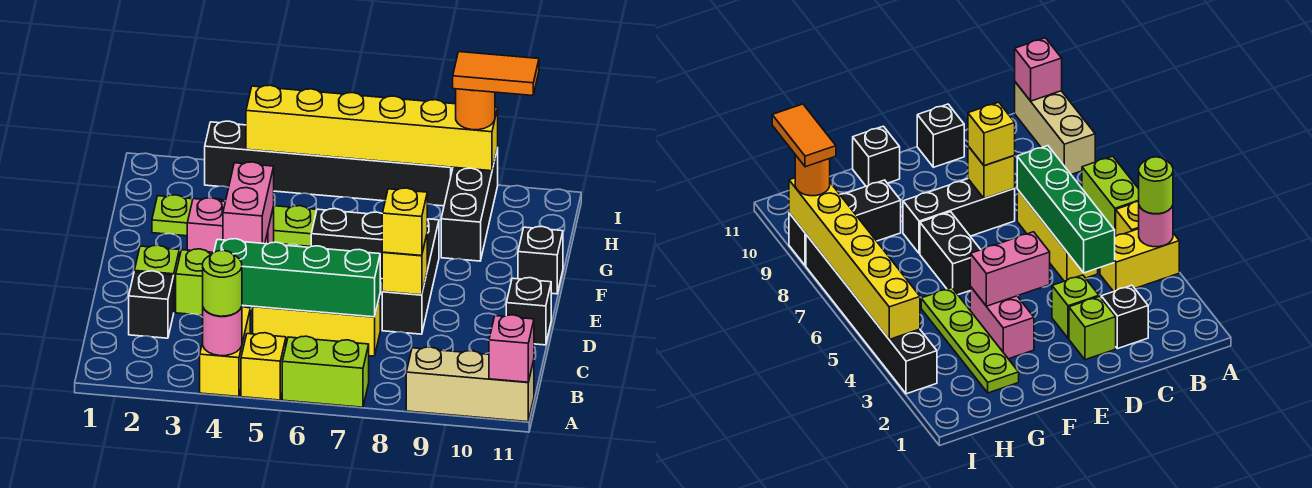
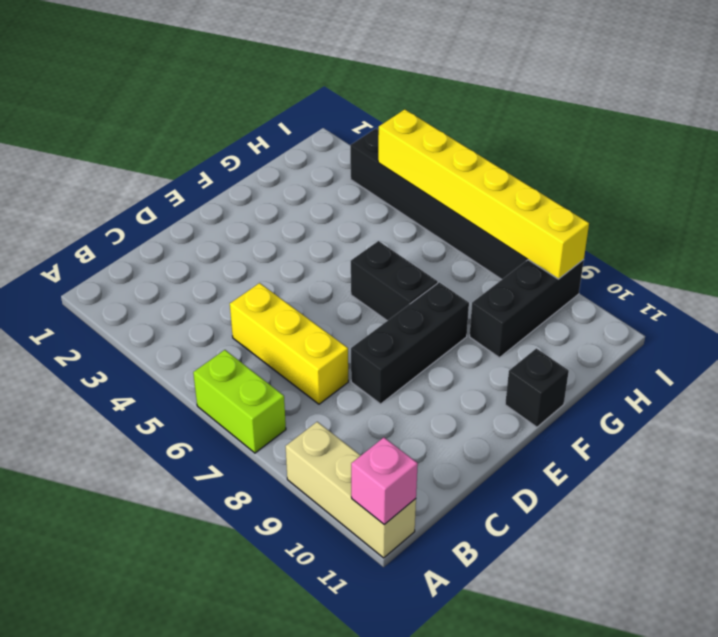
none -> yellow 1x2 brick [200,307,250,397]
none -> yellow 1x1 brick [241,333,286,400]
none -> black 1x1 brick [129,271,174,338]

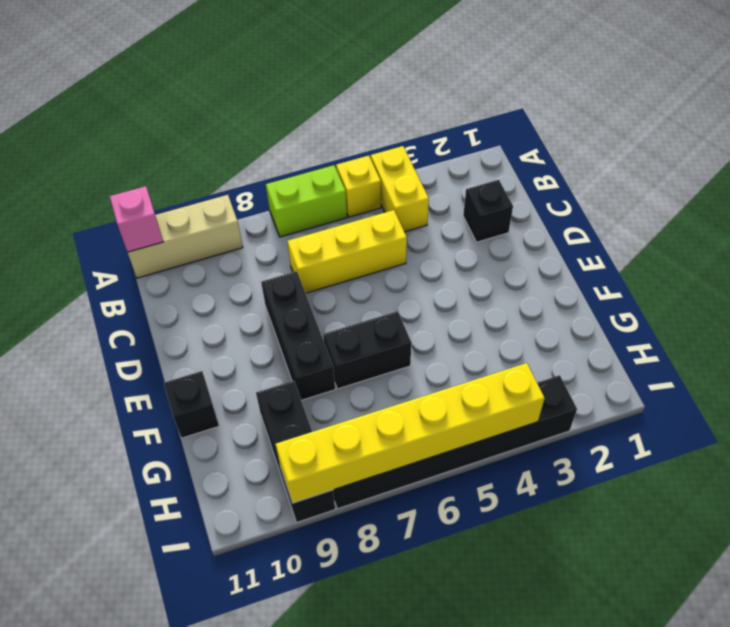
none -> lime 1x1 brick [134,245,179,310]
none -> lime 1x1 brick [176,249,213,315]
none -> black 1x1 brick [506,278,551,345]

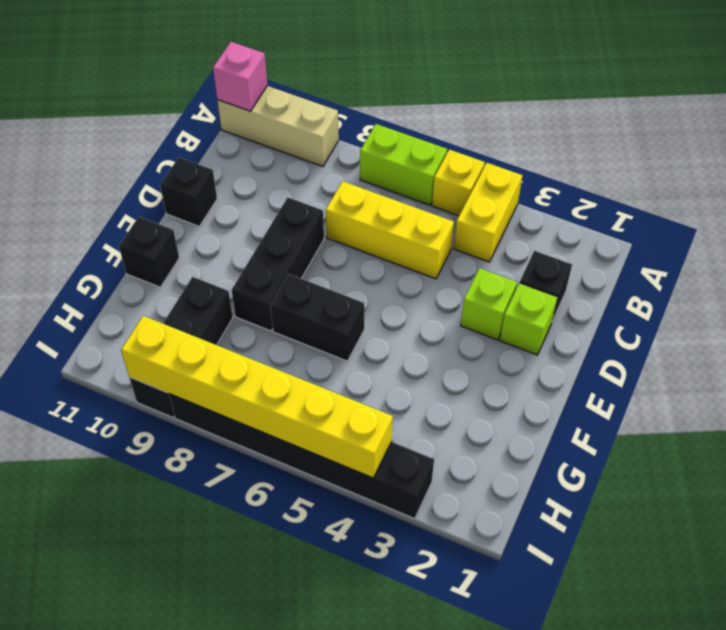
none -> pink 1x2 brick [187,198,274,253]
none -> lime 1x4 plate [152,195,317,247]
none -> pink 1x1 round brick [203,307,242,356]

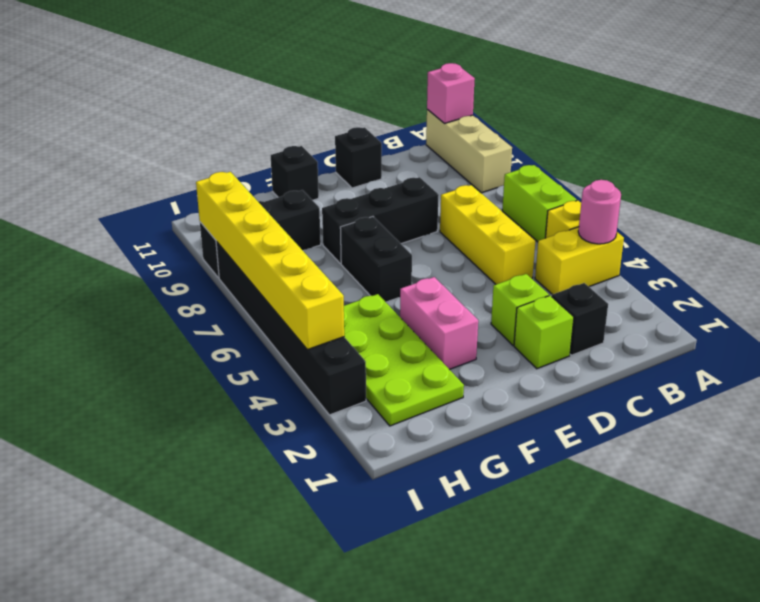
lime 2x4 plate [344,294,464,426] -> lime 1x4 plate [152,195,317,247]
none -> green 1x4 brick [214,239,380,317]
none -> yellow 1x1 brick [382,235,427,295]
none -> pink 1x2 brick [223,162,274,244]

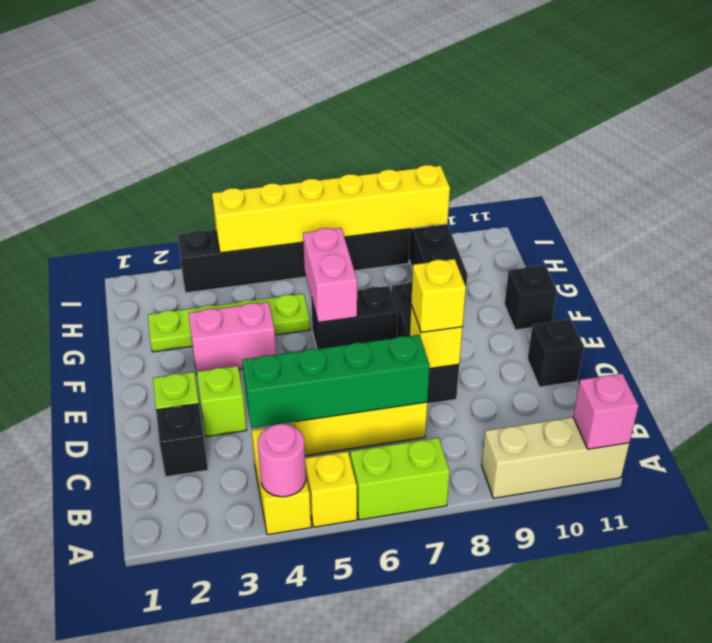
pink 1x2 brick [303,228,357,322] -> pink 1x2 brick moved to [223,162,274,244]
none -> lime 1x1 round brick [203,250,242,316]
none -> orange 1x1 round brick [456,89,495,130]
none -> orange 1x2 tile [453,52,539,96]

